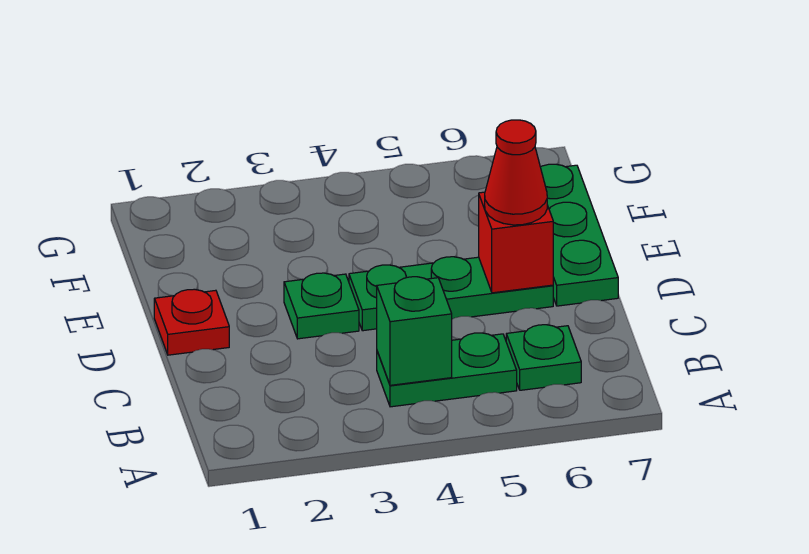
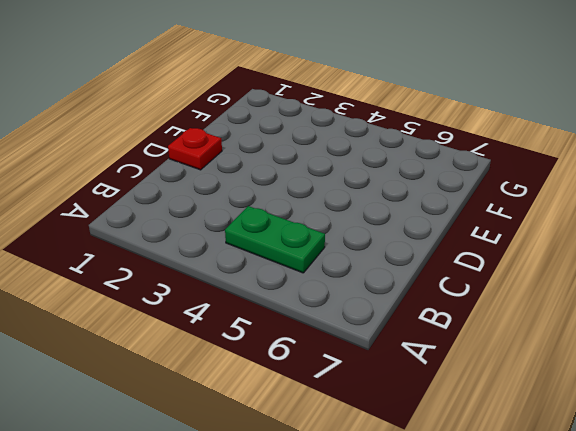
none -> green 1x1 plate [506,325,581,390]
none -> green 1x1 plate [284,273,359,339]

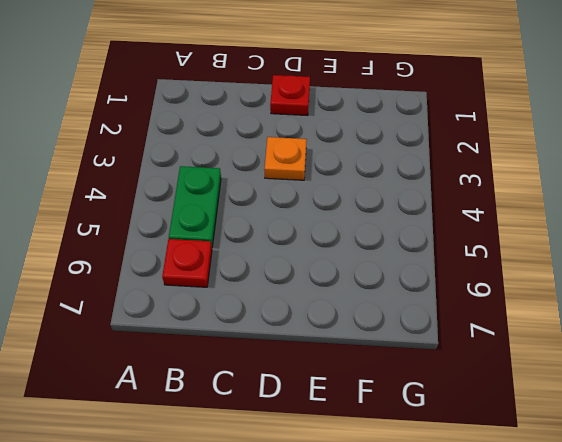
red 1x1 plate [162,239,212,287] -> green 1x1 plate [506,325,581,390]
orange 1x1 plate [264,137,307,180] -> green 1x1 plate [284,273,359,339]
none -> green 1x3 plate [349,257,553,331]
none -> green 1x3 plate [541,164,618,306]

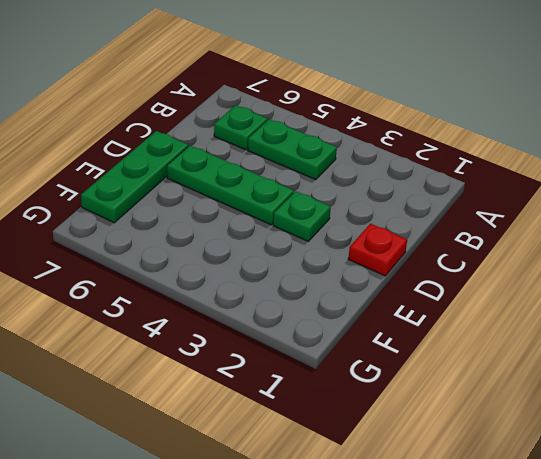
none -> green 1x1 brick [377,277,452,385]
none -> red 1x1 brick [479,192,553,293]

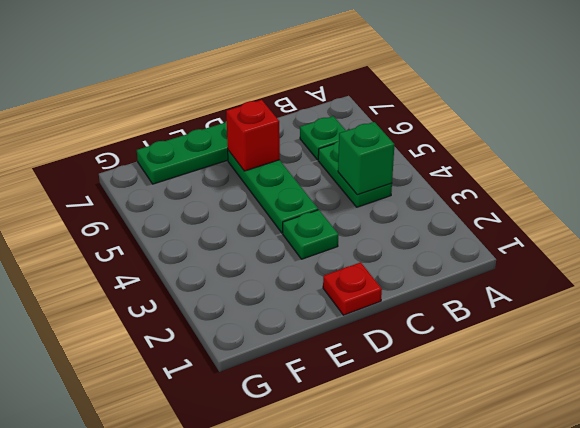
none -> red 1x1 cone [485,120,547,225]

